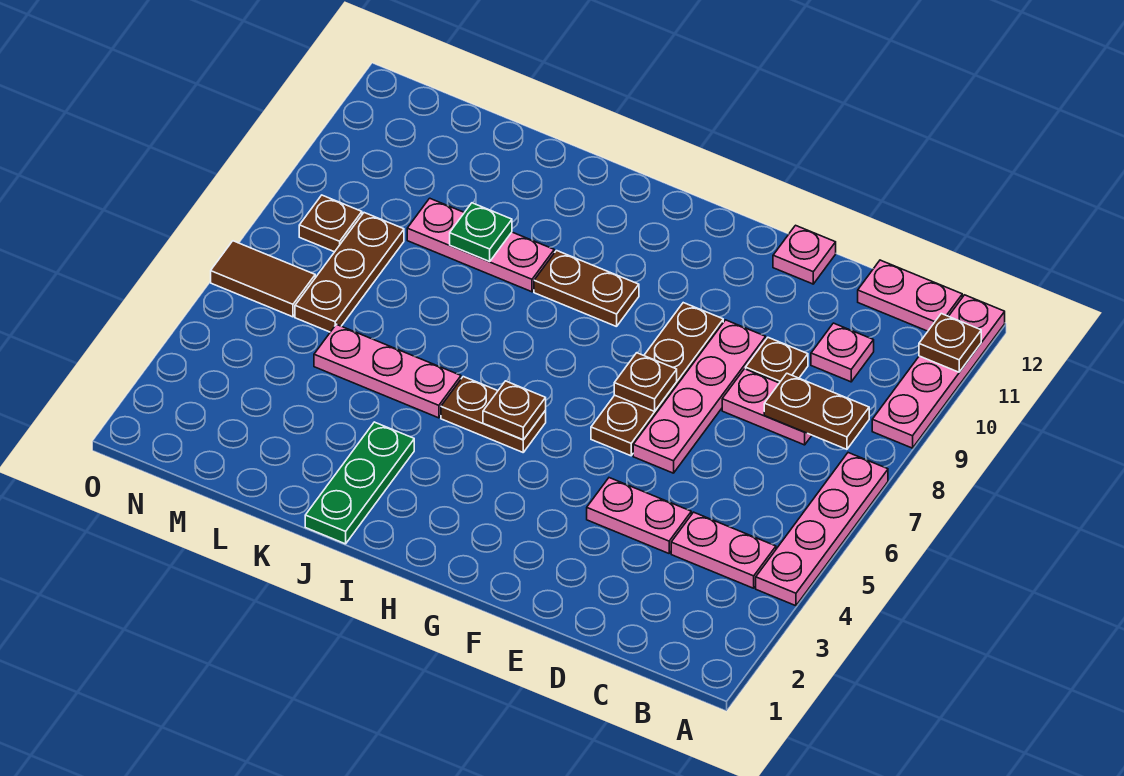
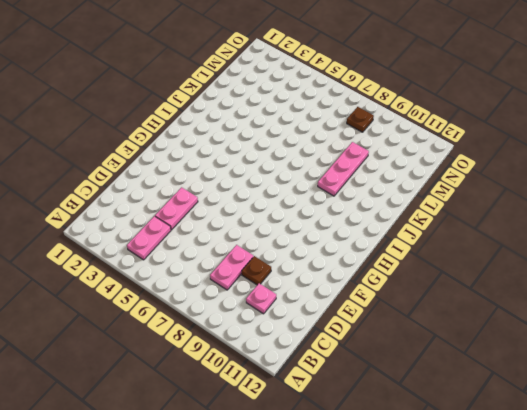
none -> pink 1x4 plate [756,453,888,606]
none -> pink 1x4 plate [872,295,1005,448]
none -> pink 1x2 plate [858,260,962,331]

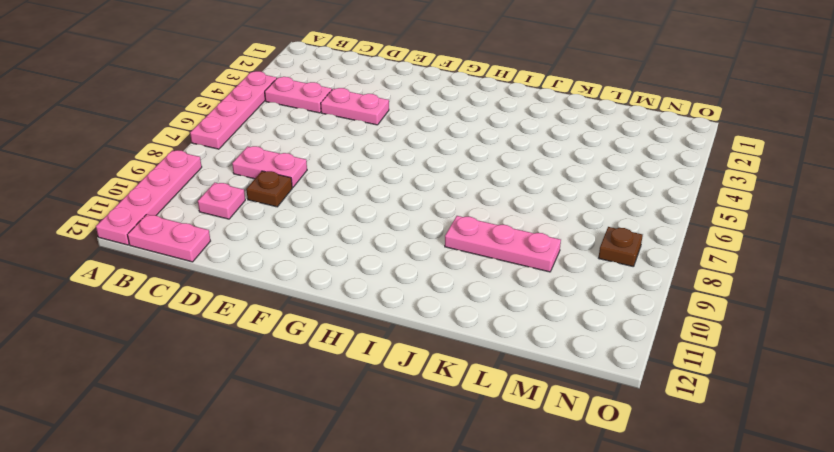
none -> pink 1x4 plate [633,320,766,473]
none -> pink 1x1 plate [773,225,836,284]
none -> brown 1x4 plate [591,303,723,456]

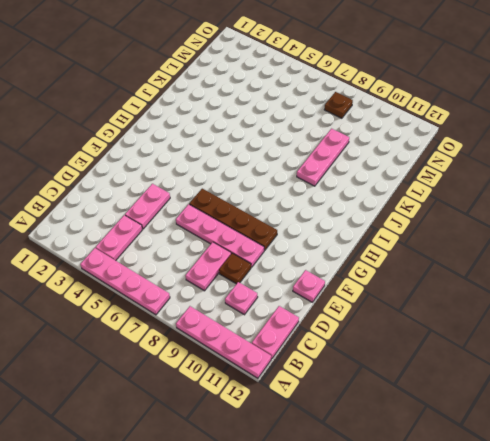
none -> brown 1x2 plate [441,377,546,452]
none -> brown 1x2 plate [534,251,639,327]
none -> green 1x3 plate [305,422,414,544]

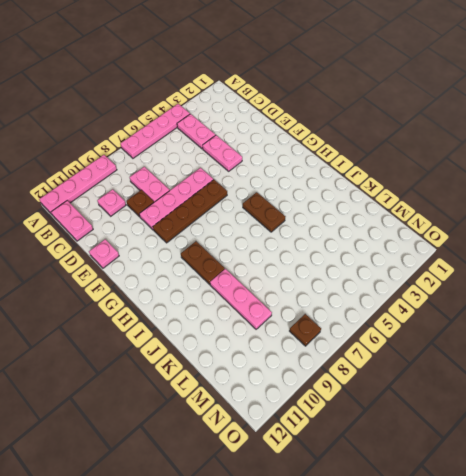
none -> green 1x3 plate [305,422,414,544]
none -> pink 1x3 plate [314,324,461,418]
none -> brown 1x3 plate [295,213,404,332]

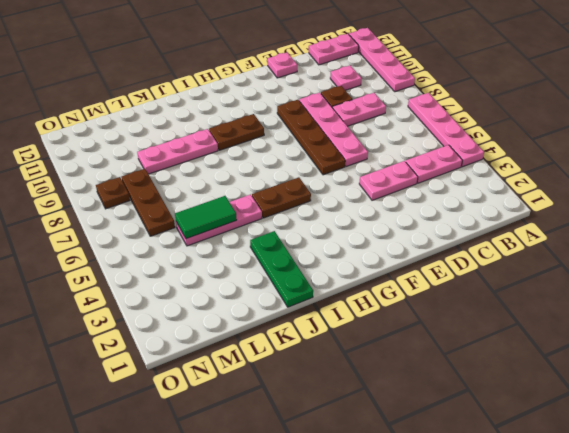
green 1x2 tile [175,196,237,239] -> none
none -> brown 1x2 tile [211,241,315,317]
none -> brown 1x1 plate [919,314,981,372]
none -> brown 1x2 plate [764,374,869,449]

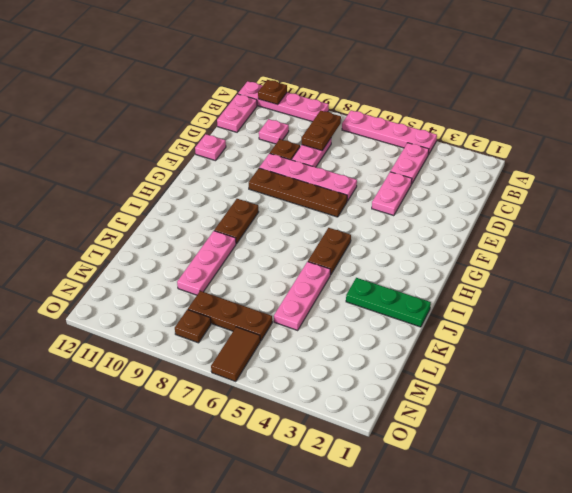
none -> brown 1x1 plate [614,353,677,411]
none -> brown 1x1 plate [483,381,546,440]
none -> green 1x1 plate [450,203,512,261]

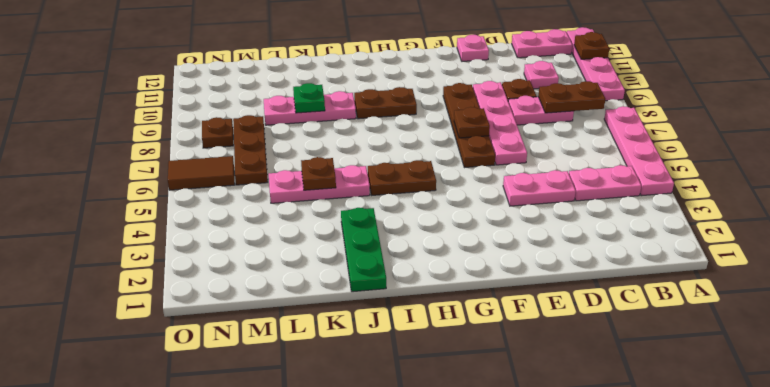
brown 1x1 plate [301,157,336,190] -> brown 1x1 plate moved to [483,381,546,440]

